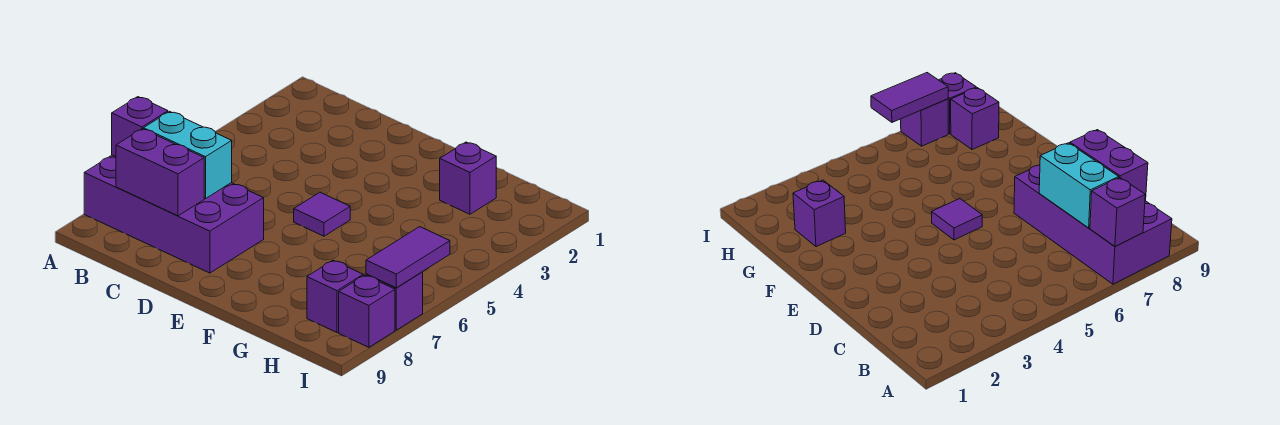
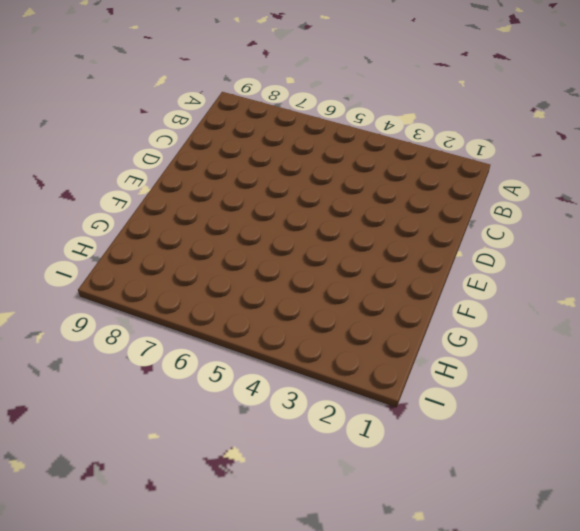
none -> purple 2x4 brick [84,155,264,273]
none -> purple 1x1 tile [294,192,350,236]

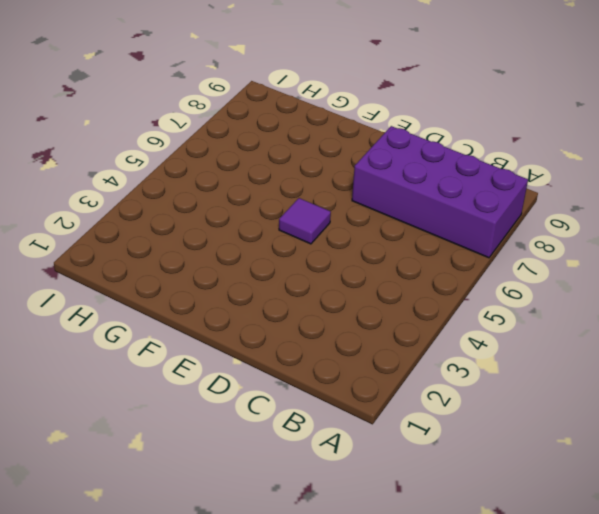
none -> purple 1x1 brick [440,142,496,214]
none -> purple 1x1 brick [307,260,363,332]

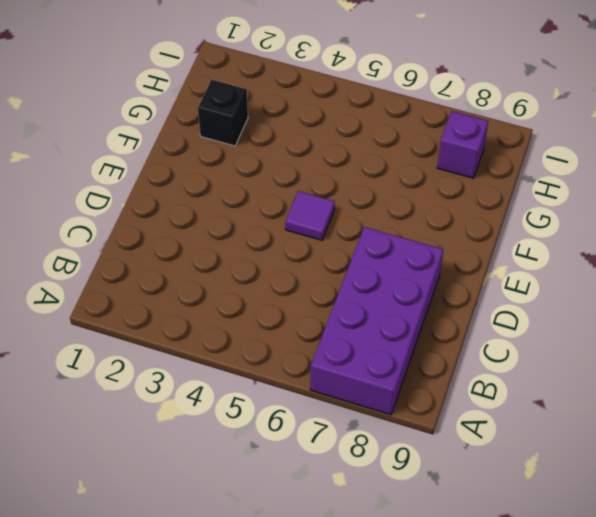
black 1x1 brick [198,79,248,146] -> purple 1x1 brick [440,142,496,214]
none -> purple 1x1 brick [366,272,423,330]
none -> purple 1x1 brick [339,275,395,347]

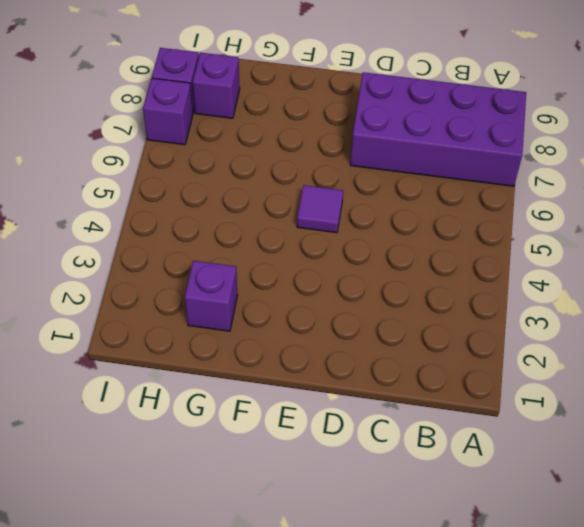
none -> purple 1x1 brick [112,97,168,157]
none -> cyan 1x2 brick [143,111,232,199]

